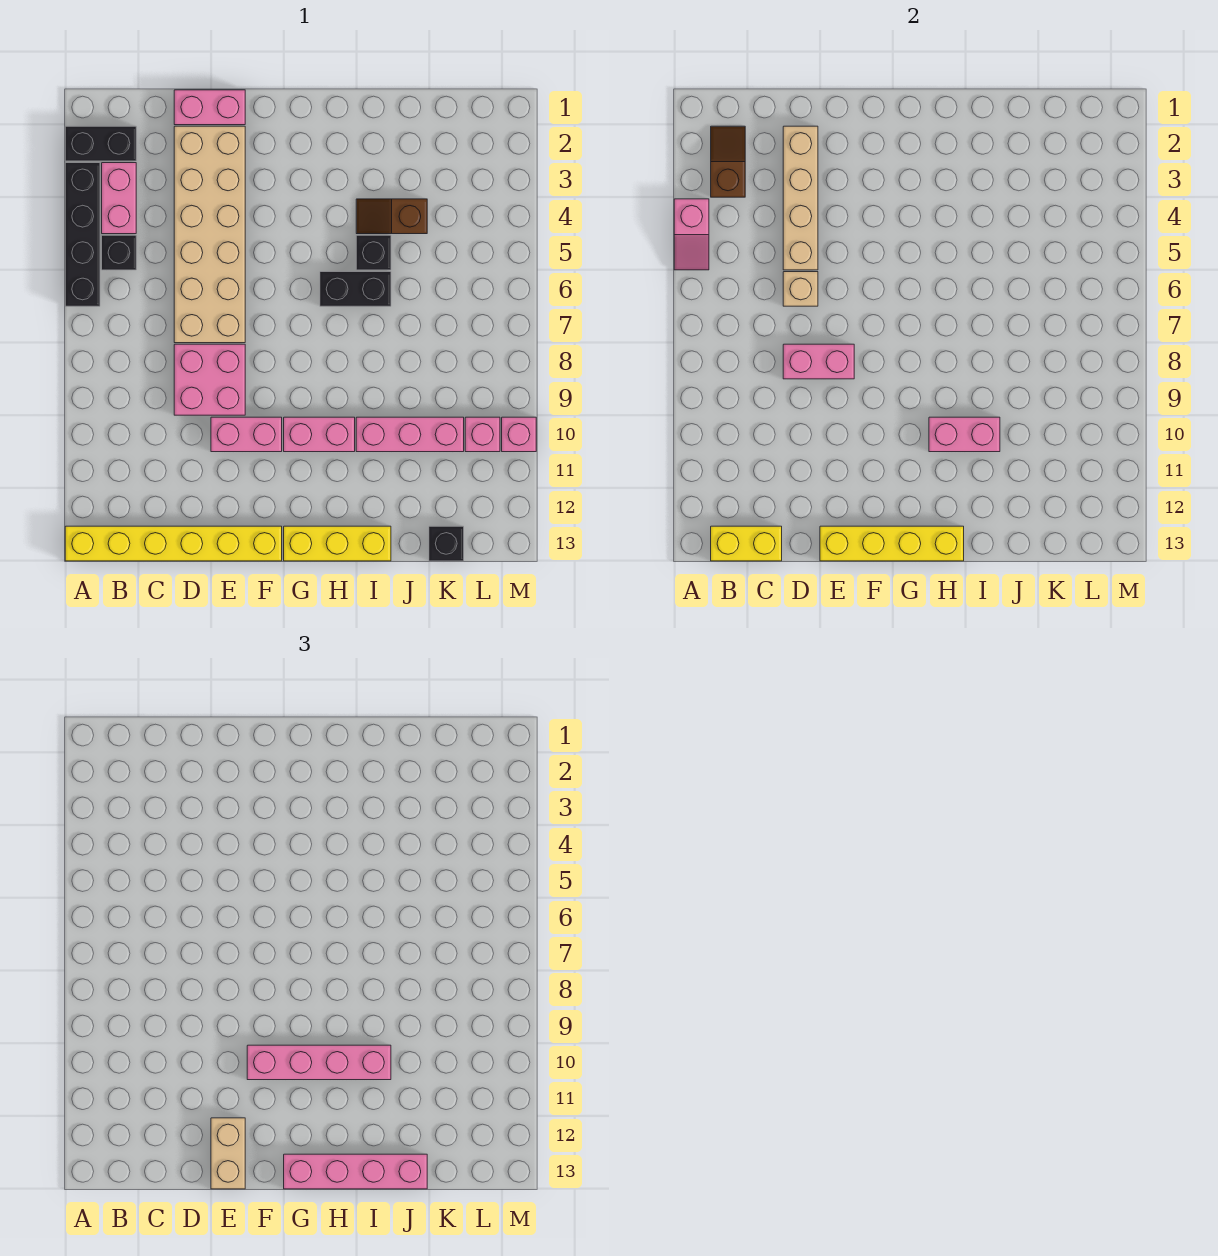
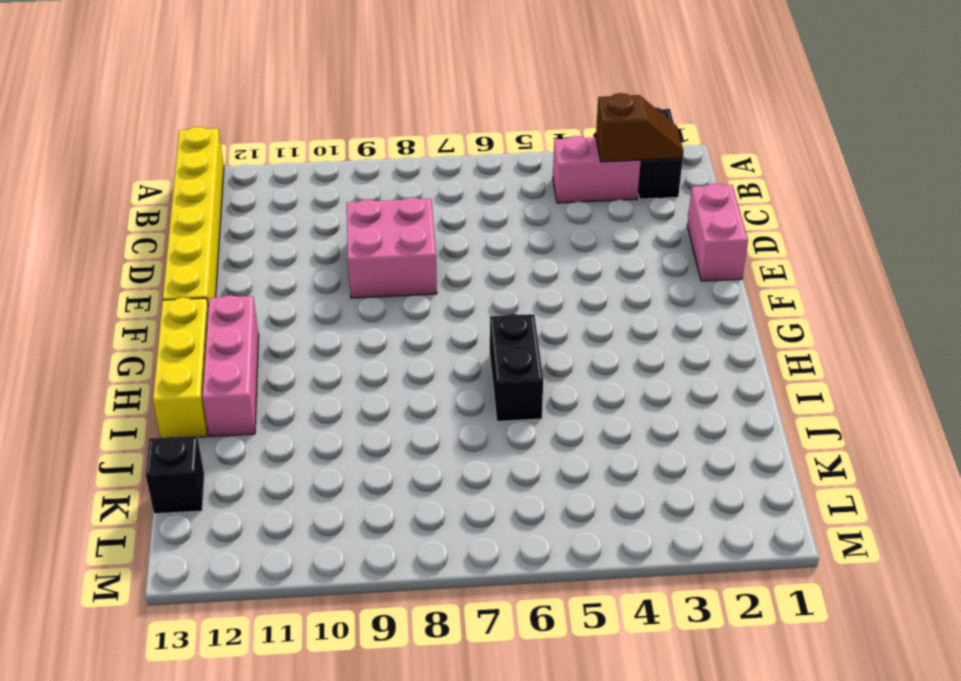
pink 1x3 brick [202,295,259,437] -> pink 1x3 brick moved to [356,417,464,452]
none -> black 1x4 brick [65,163,100,306]
none -> black 1x1 brick [102,235,136,270]
none -> tan 2x6 brick [174,126,245,343]

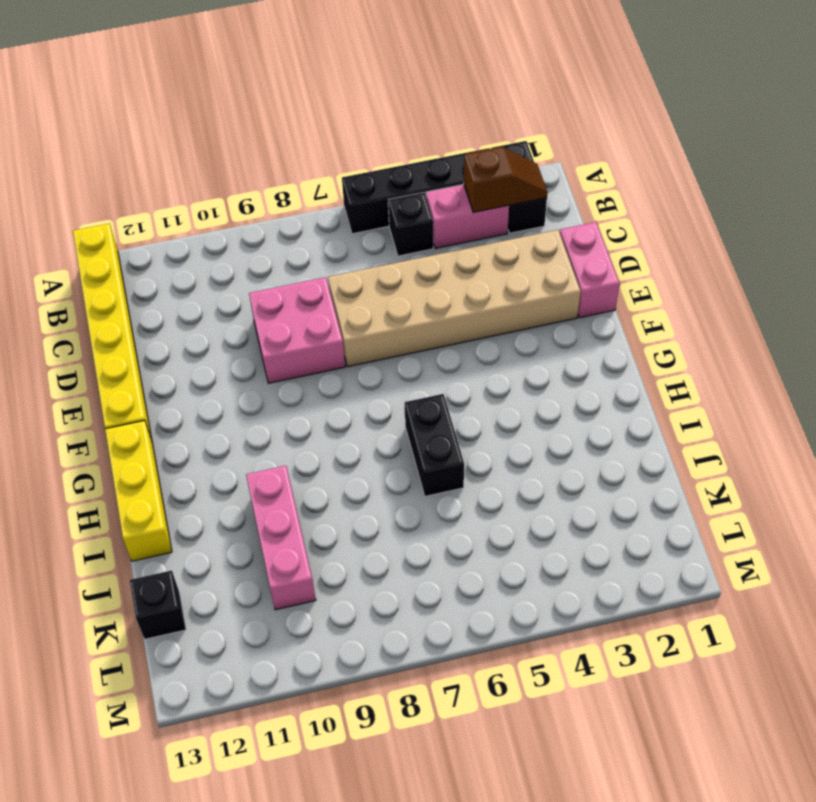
none -> pink 1x2 brick [211,417,282,452]
none -> pink 1x2 brick [284,417,355,452]
none -> brown 1x2 slope [356,199,427,234]

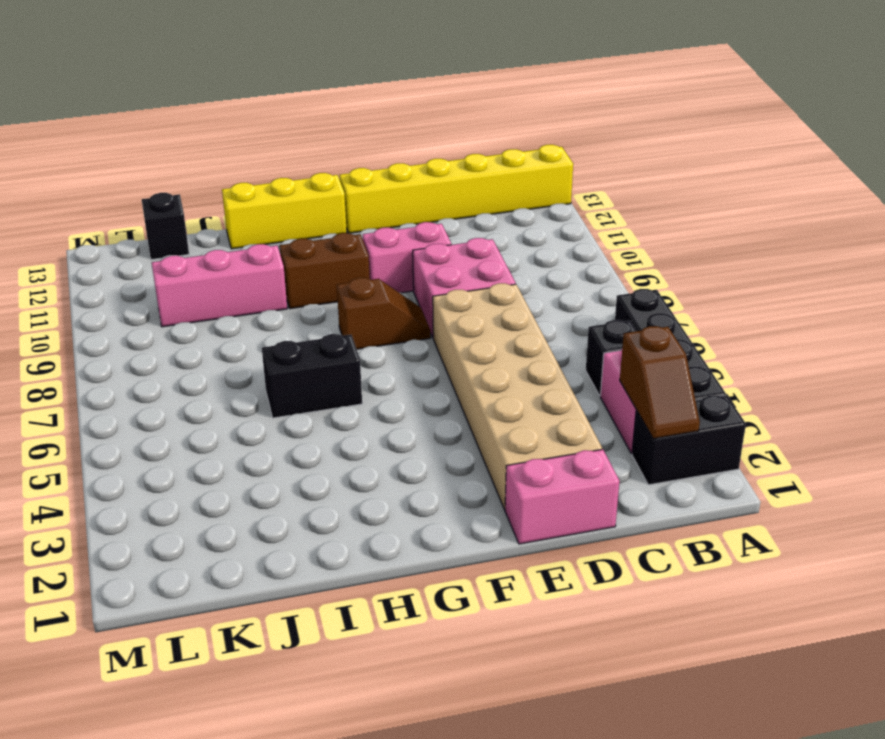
brown 1x2 slope [337,278,431,349] -> brown 1x2 slope moved to [356,199,427,234]
brown 1x2 brick [280,233,370,309] -> pink 1x2 brick [284,417,355,452]
none -> black 1x1 brick [356,235,391,270]
none -> pink 1x1 brick [465,417,500,452]
none -> pink 1x1 brick [502,417,536,452]

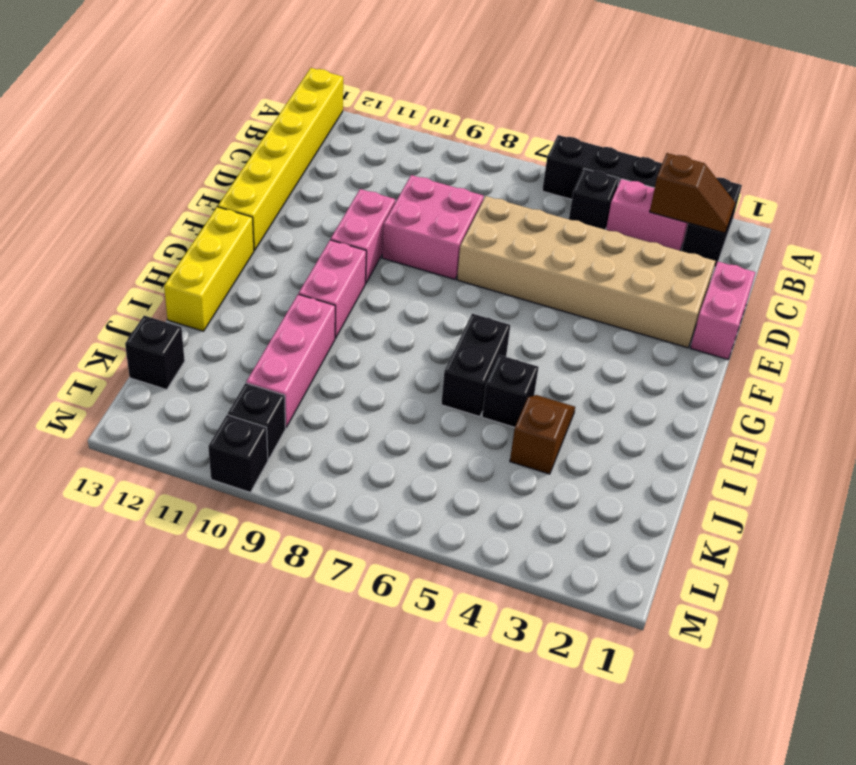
black 1x1 brick [228,383,286,459] -> pink 1x1 brick [465,417,500,452]
black 1x1 brick [208,415,268,492] -> pink 1x1 brick [502,417,536,452]
none -> pink 1x2 slope [674,199,709,270]
none -> yellow 1x2 brick [711,526,782,561]
none -> tan 1x4 brick [783,126,818,270]

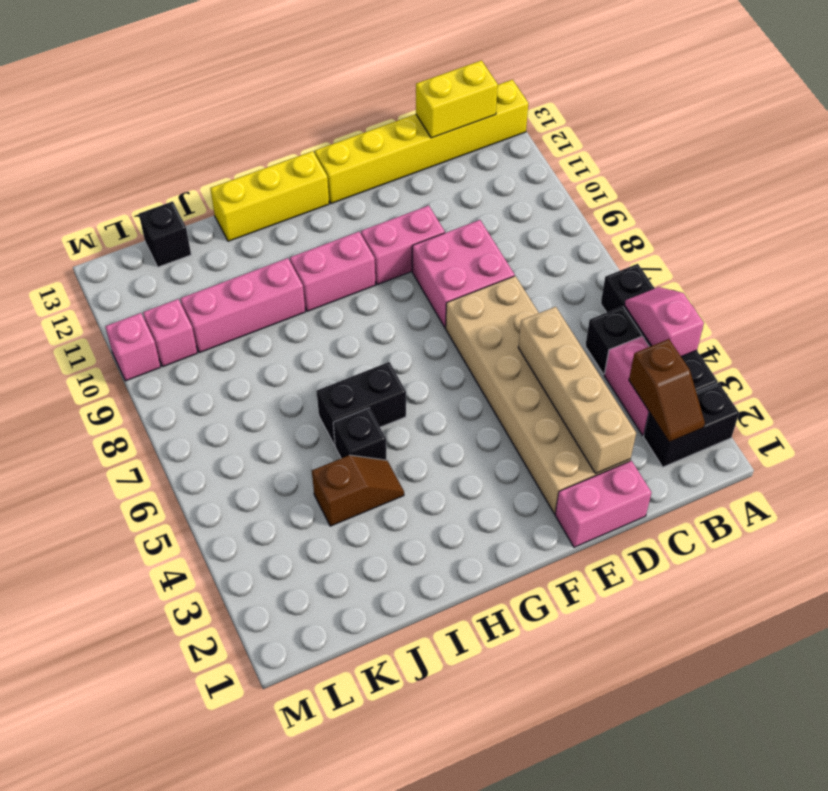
none -> tan 1x1 brick [783,272,818,306]
none -> pink 1x2 brick [783,344,854,379]
none -> yellow 1x4 brick [820,526,964,561]

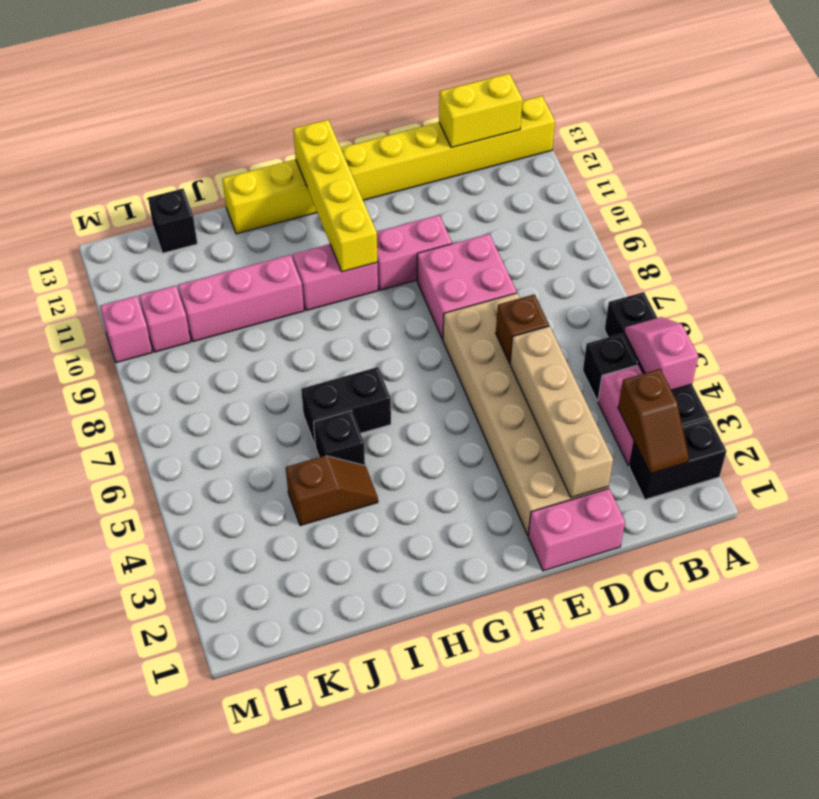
brown 1x1 brick [496,294,549,363] -> tan 1x1 brick [783,272,818,306]
yellow 1x4 brick [293,120,377,272] -> yellow 1x4 brick turned to [820,526,964,561]
none -> pink 1x2 brick [783,344,854,379]
none -> pink 1x2 brick [929,417,1000,452]
none -> tan 1x2 brick [211,1118,245,1189]

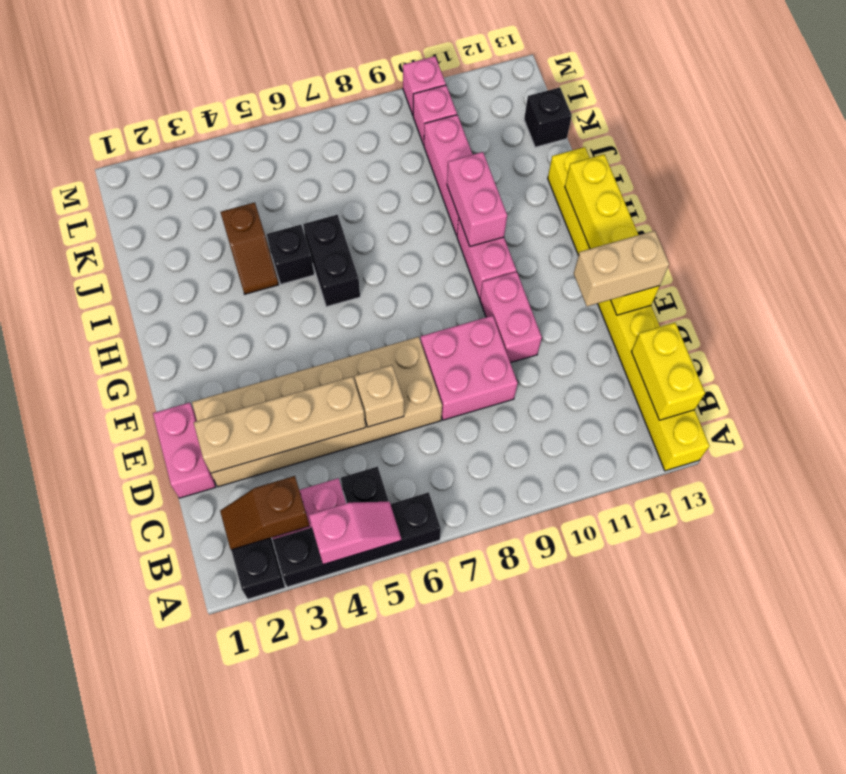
none -> pink 1x2 brick [783,344,854,379]
none -> pink 1x4 brick [247,1045,391,1080]
none -> pink 1x4 brick [284,1154,427,1189]

